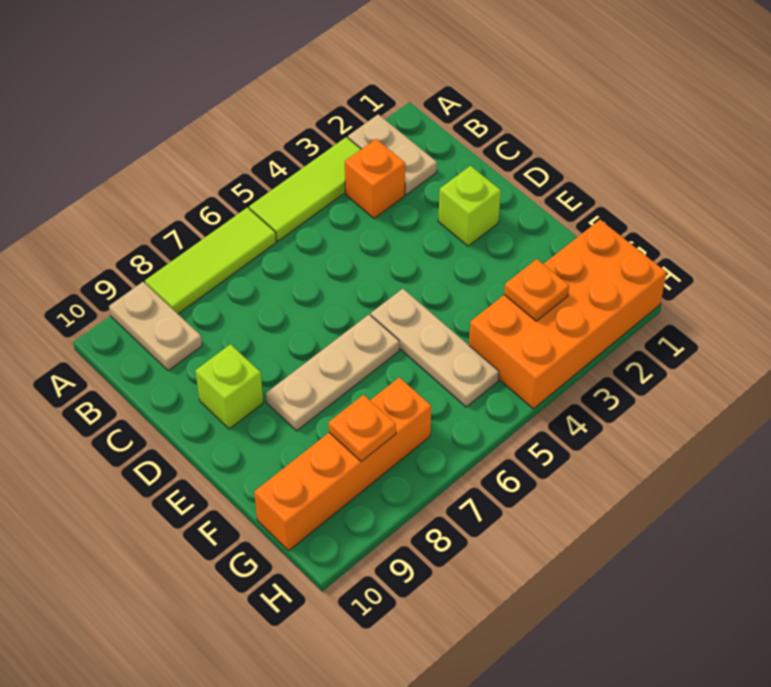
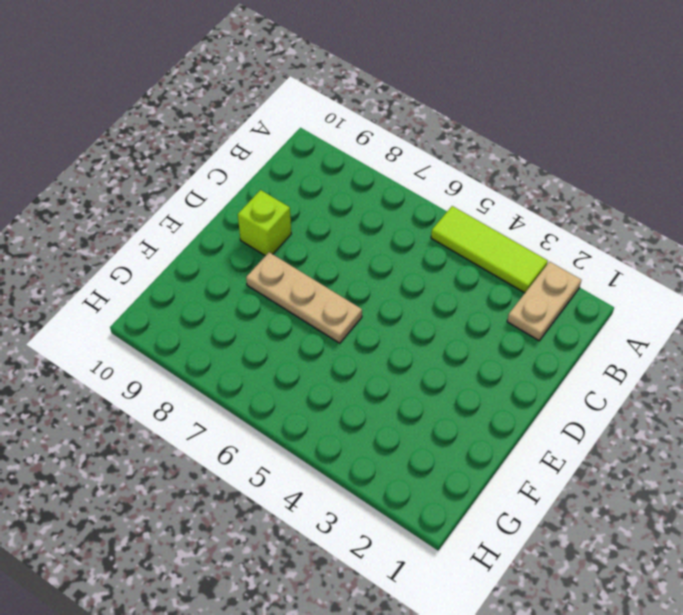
none -> lime 1x3 tile [145,207,276,314]
none -> tan 1x2 plate [109,282,202,371]
none -> orange 1x1 brick [345,139,405,219]

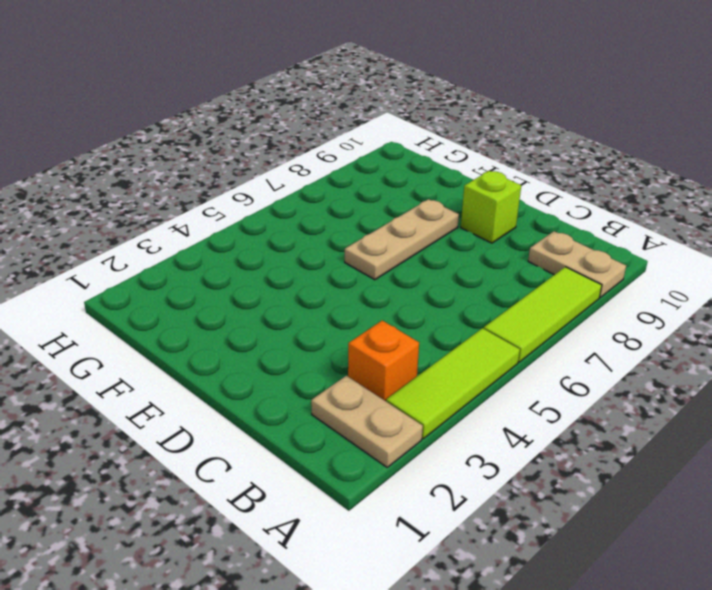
none -> lime 1x1 brick [438,166,501,246]
none -> tan 1x3 plate [371,289,499,407]
none -> orange 2x4 brick [469,220,667,409]

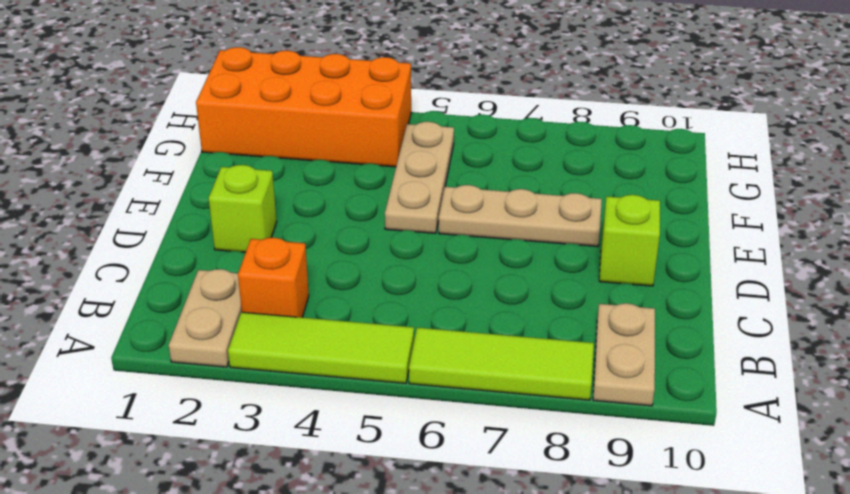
none -> orange 1x4 brick [254,377,431,551]
none -> orange 1x1 plate [504,259,569,321]
none -> orange 1x1 plate [329,395,396,462]

